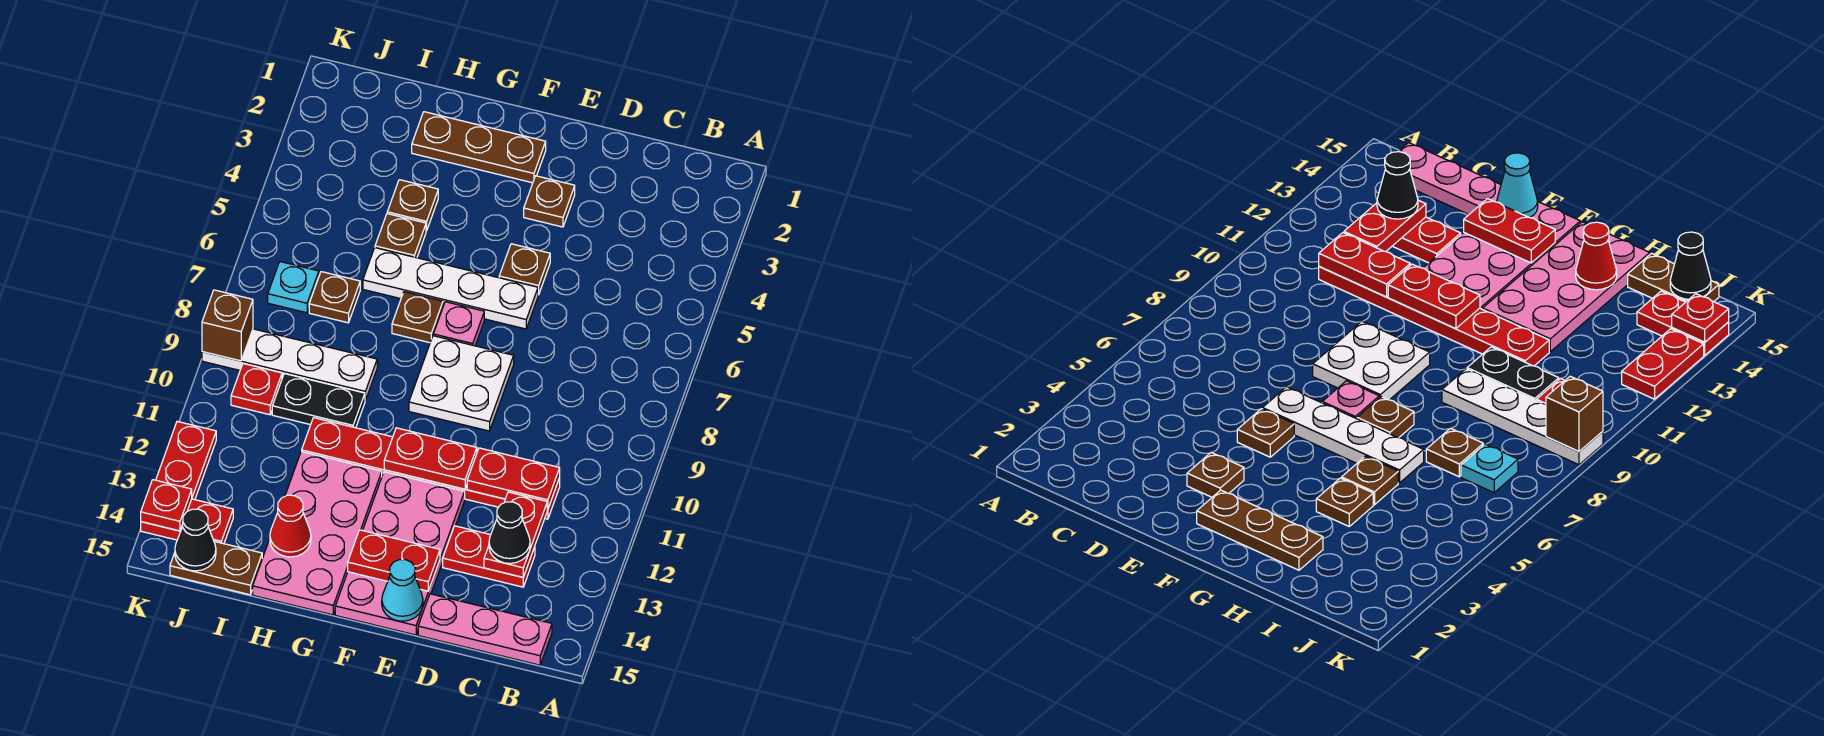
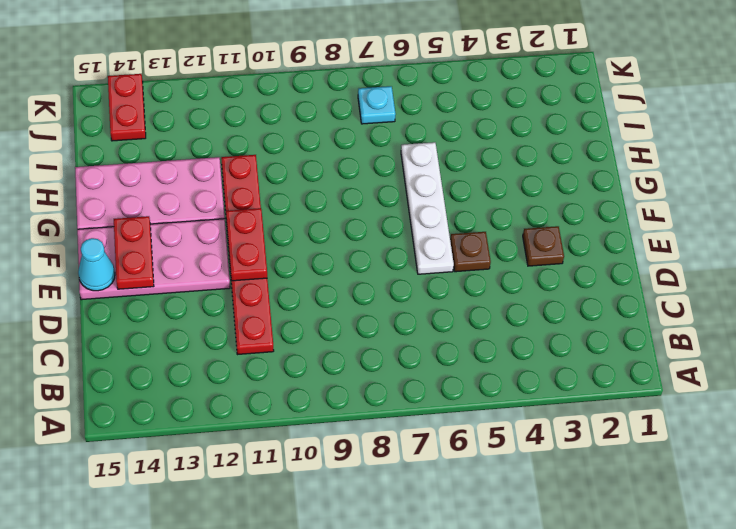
none -> pink 1x3 plate [418,594,552,665]
none -> red 1x2 plate [443,526,535,587]
none -> white 2x2 plate [409,336,514,431]
none -> brown 1x3 plate [412,112,546,183]

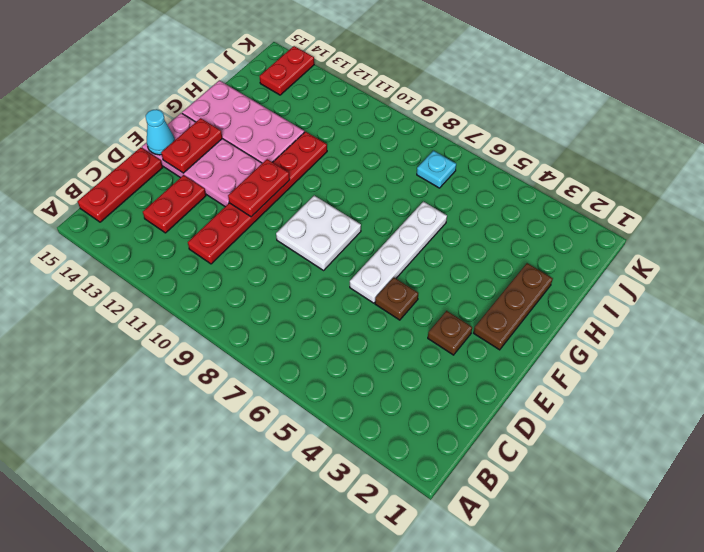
red 1x3 plate [78,147,163,222] -> pink 1x3 plate [418,594,552,665]
none -> pink 1x1 plate [433,302,484,346]
none -> brown 1x1 plate [392,292,443,343]
none -> brown 1x1 plate [387,180,438,231]
none -> brown 1x1 plate [375,214,426,258]

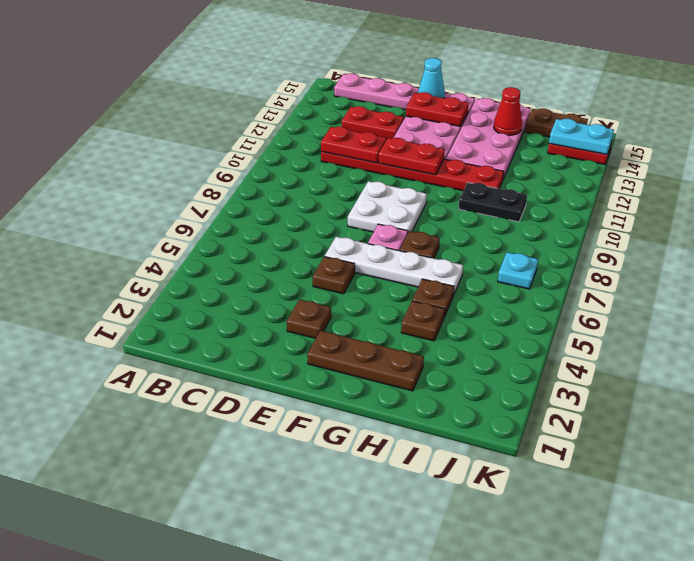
cyan 1x2 plate [549,119,614,154] -> red 1x1 plate [141,480,192,531]
none -> white 1x4 plate [202,329,377,401]
none -> brown 1x1 plate [309,272,360,323]
none -> red 1x1 plate [231,364,282,415]
none -> red 1x2 plate [156,421,216,500]

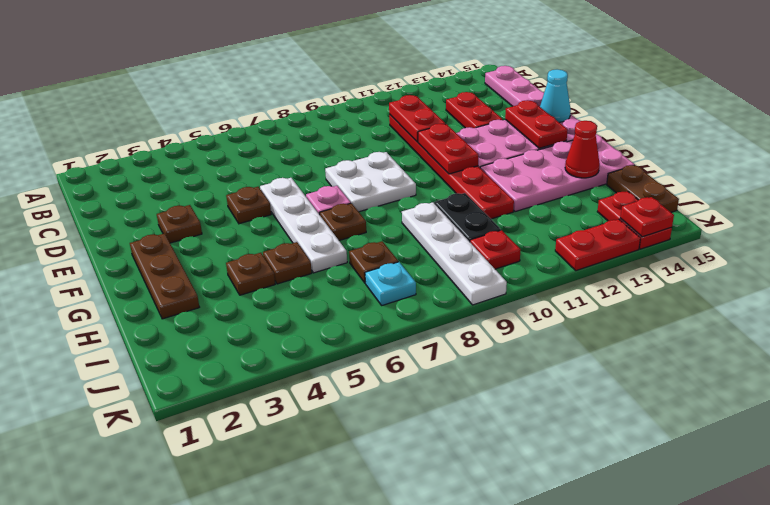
none -> red 1x2 plate [484,492,548,577]
none -> black 1x1 cone [175,509,216,571]
none -> brown 1x1 brick [202,290,253,361]
none -> black 1x1 cone [489,502,530,563]

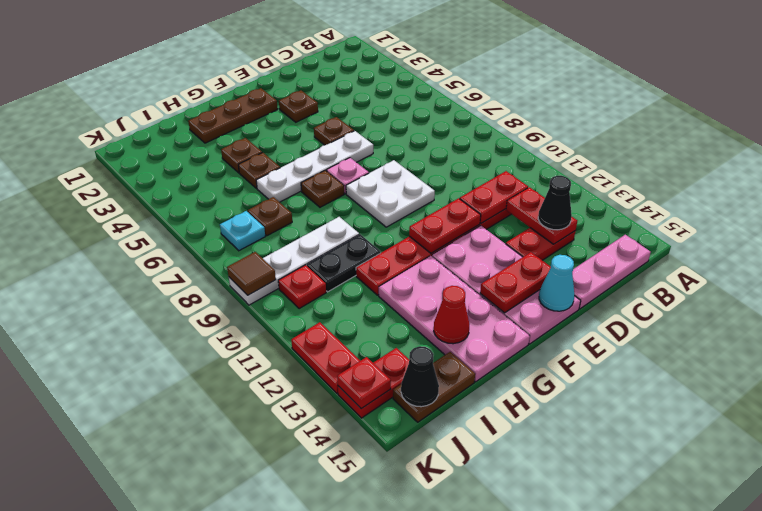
brown 1x1 tile [227,252,276,295] -> brown 1x1 brick [202,290,253,361]

